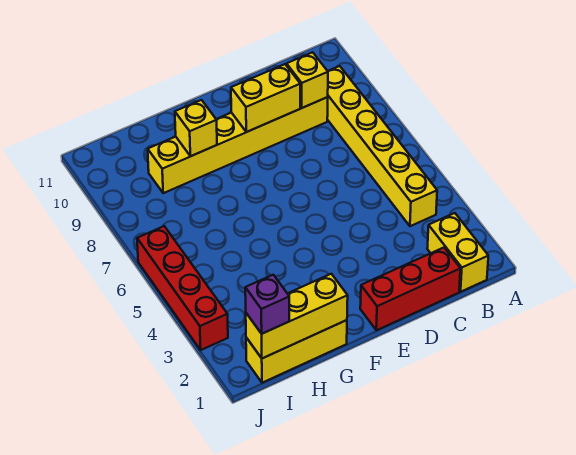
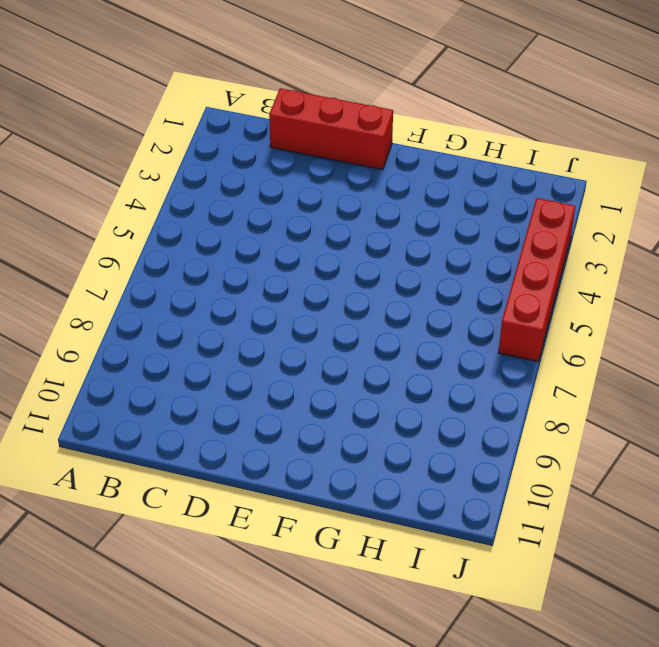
none -> yellow 1x2 brick [427,213,488,292]
none -> yellow 1x6 brick [327,66,437,226]

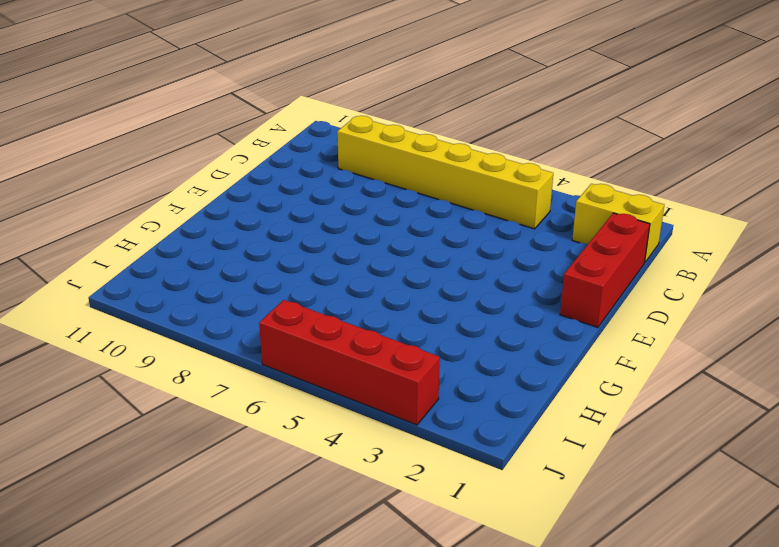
none -> yellow 1x6 brick [148,97,328,193]
none -> yellow 1x3 brick [246,320,347,383]

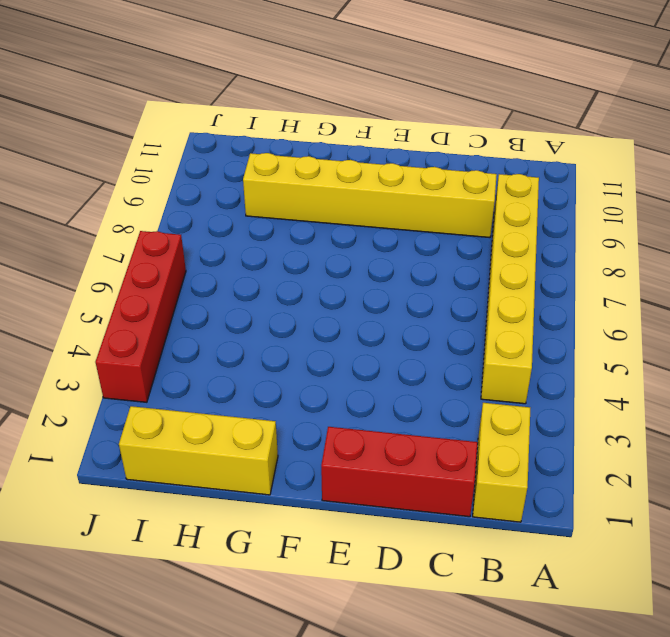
none -> yellow 1x1 brick [287,52,328,108]
none -> yellow 1x2 brick [231,64,300,132]

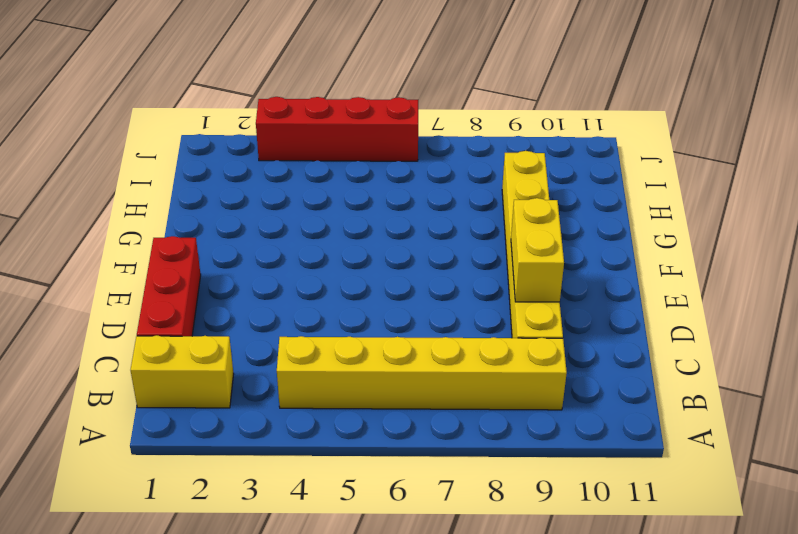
none -> yellow 1x3 brick [246,320,347,383]
none -> yellow 1x1 brick [287,52,328,108]

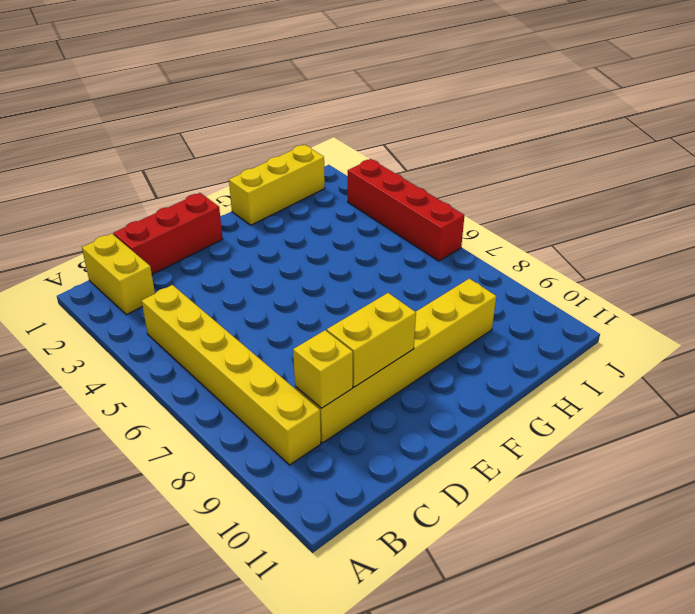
none -> yellow 1x3 brick [246,274,348,358]
none -> yellow 1x1 brick [175,100,217,156]

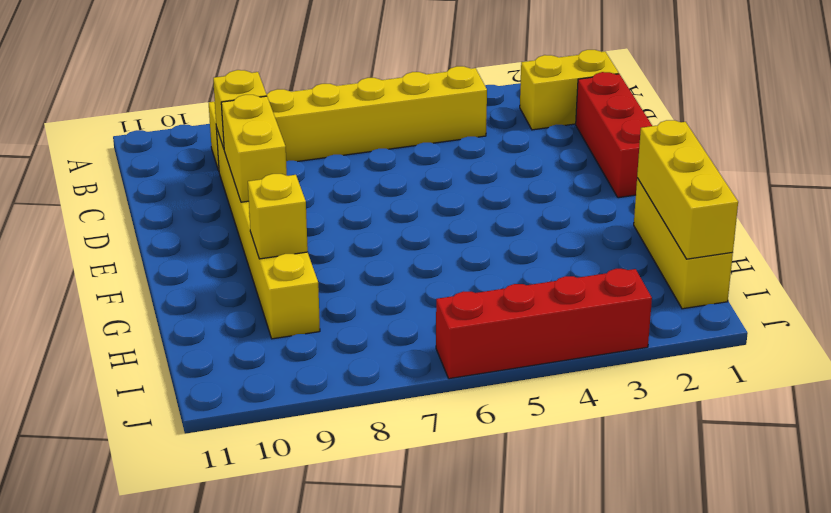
none -> purple 1x1 brick [245,275,289,334]

